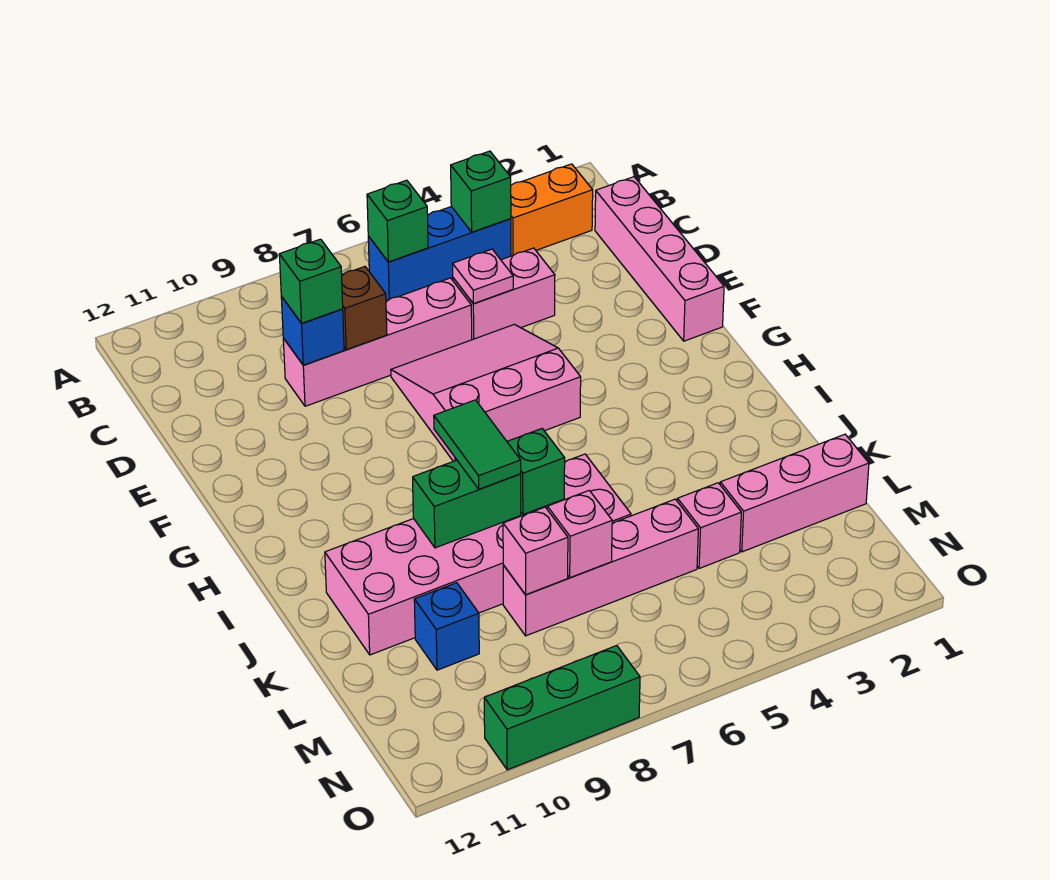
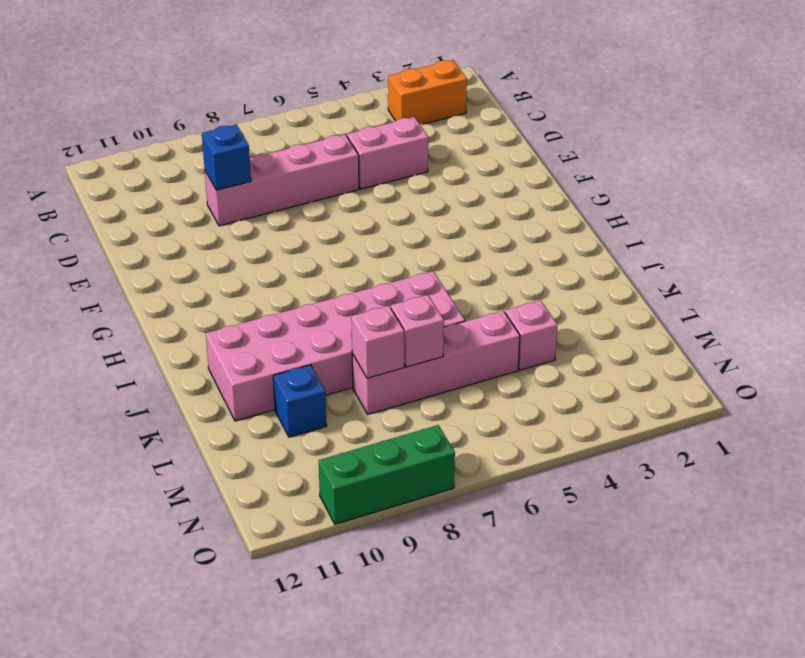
none -> blue 1x3 brick [368,207,511,301]
none -> pink 1x4 brick [595,177,724,341]
none -> pink 3x3 slope [391,324,581,461]

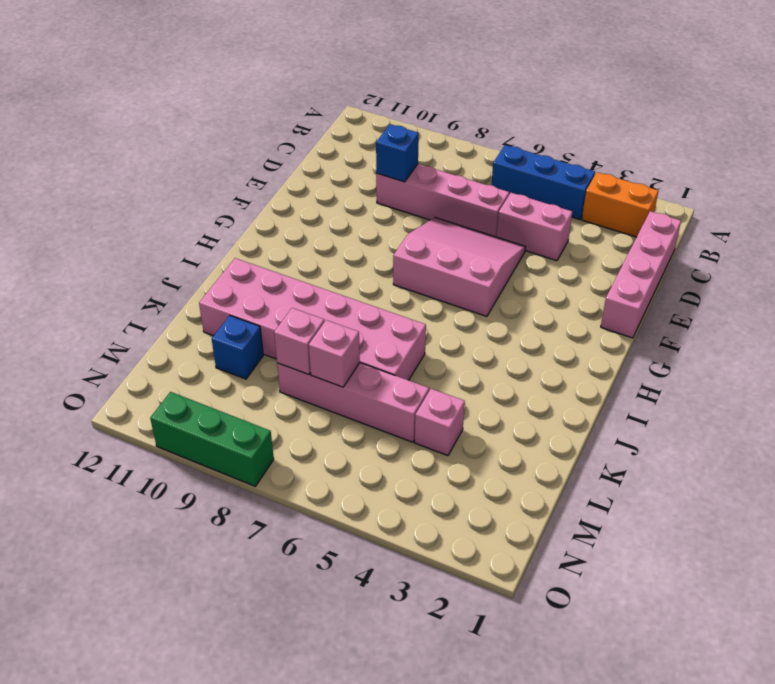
none -> pink 1x3 brick [720,434,869,552]
none -> green 1x1 brick [451,151,511,232]
none -> green 1x1 brick [367,180,428,262]

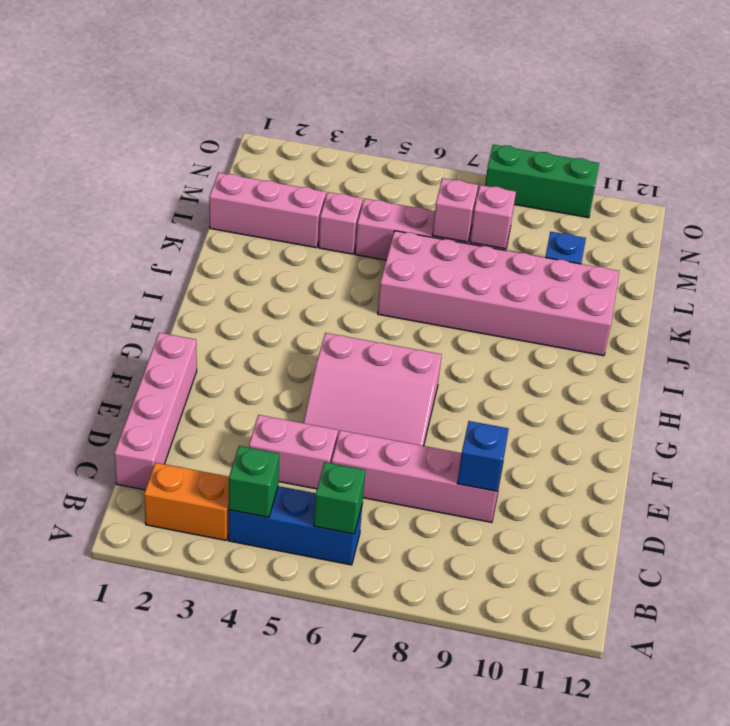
none -> pink 1x1 plate [452,249,513,304]
none -> brown 1x1 brick [342,267,387,350]
none -> green 1x1 brick [507,429,565,514]

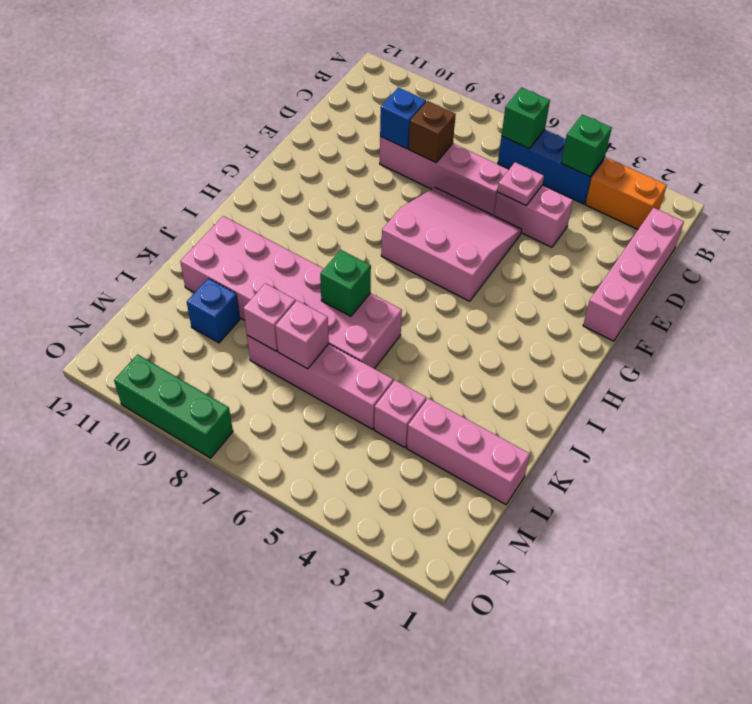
none -> green 1x2 brick [413,460,521,548]
none -> green 1x1 brick [279,239,343,323]
none -> green 1x2 tile [434,400,521,489]

